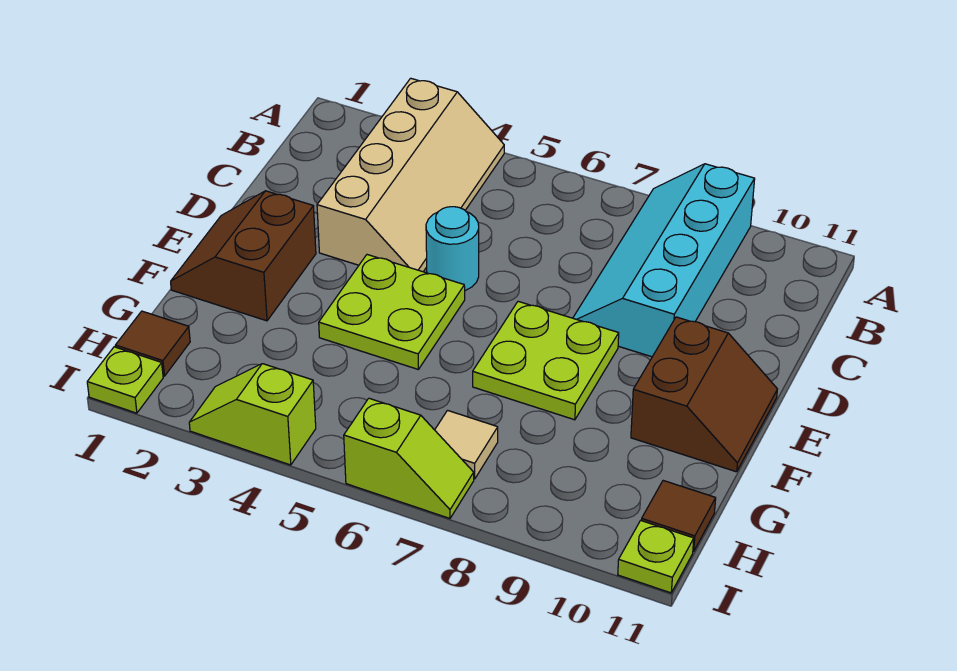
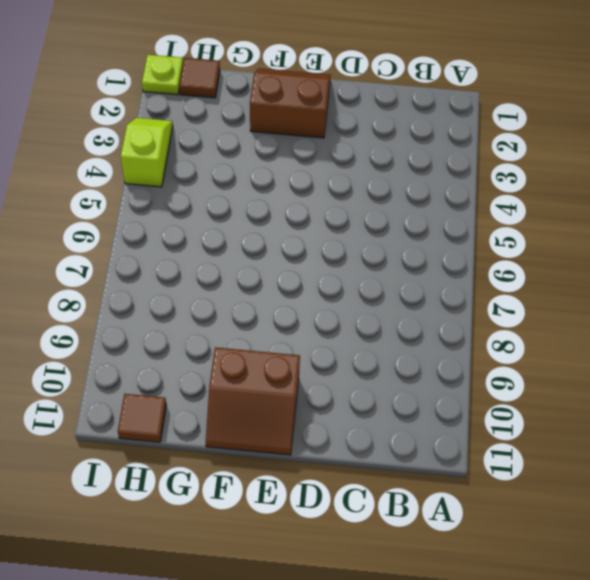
none -> tan 2x4 slope [317,78,504,272]
none -> cyan 2x4 slope [573,164,755,357]
none -> cyan 1x1 round brick [426,207,479,291]

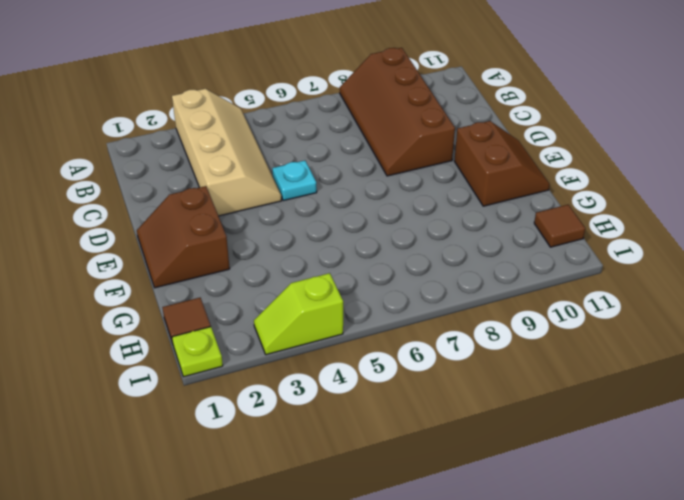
brown 2x4 slope [340,48,455,176] -> cyan 2x4 slope [573,164,755,357]
cyan 1x1 plate [272,161,317,201] -> cyan 1x1 round brick [426,207,479,291]
none -> lime 2x2 plate [319,255,465,370]
none -> lime 2x2 plate [473,301,619,420]
none -> tan 1x1 tile [435,410,498,479]

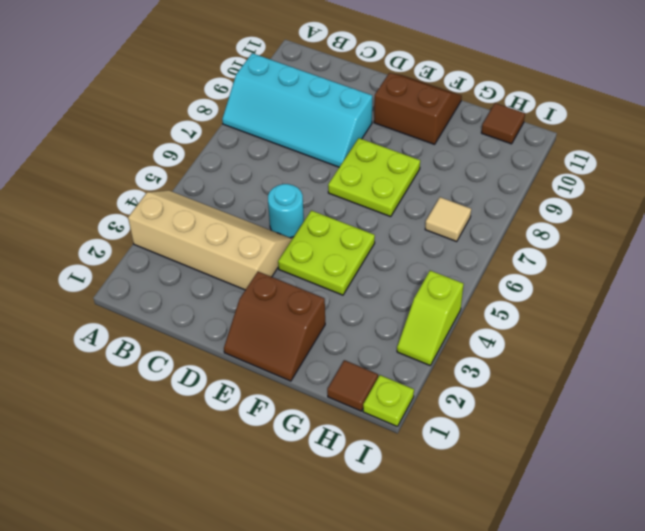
none -> lime 1x2 slope [344,398,474,518]
none -> lime 1x1 plate [618,521,694,593]

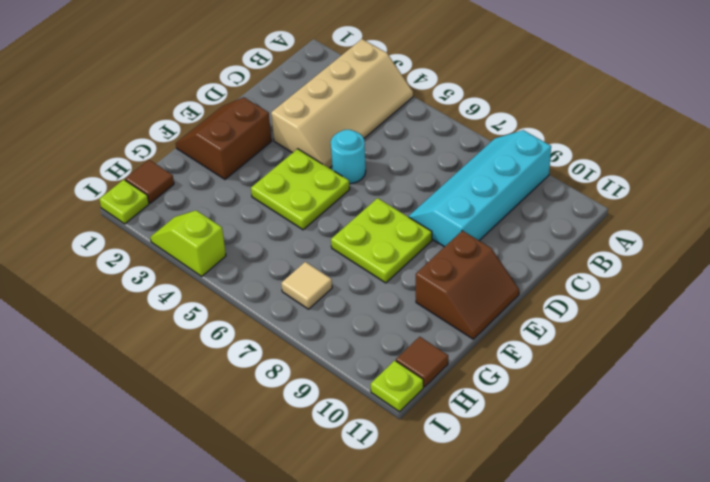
none -> lime 1x2 slope [344,398,474,518]

